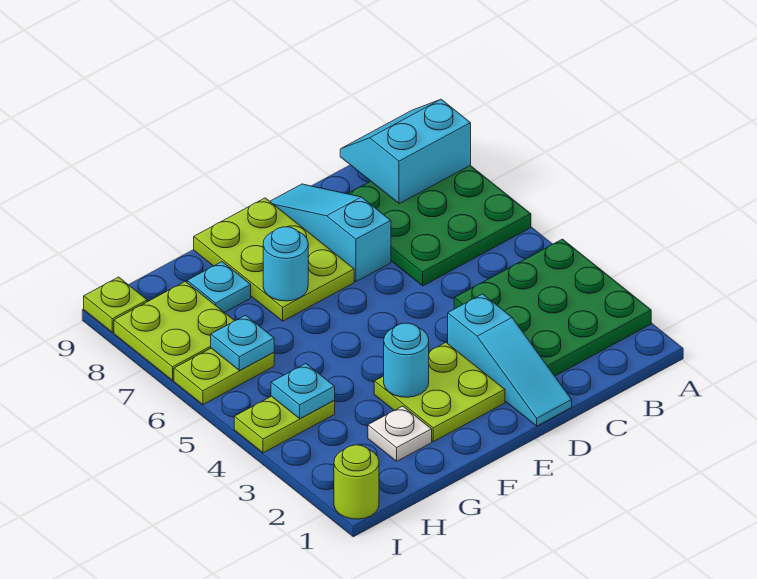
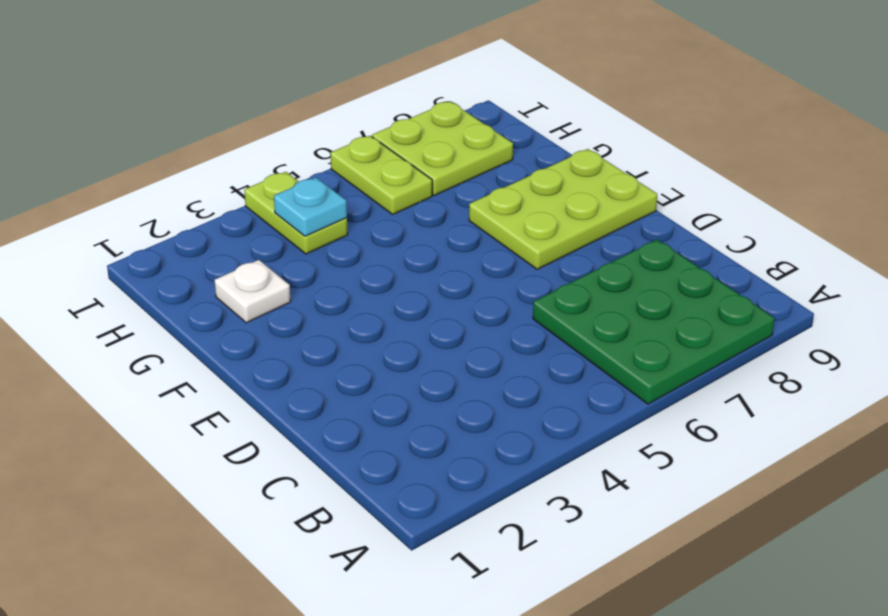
none -> green 3x3 plate [454,239,651,376]
none -> cyan 1x3 slope [448,294,572,426]
none -> cyan 1x3 slope [270,184,391,282]

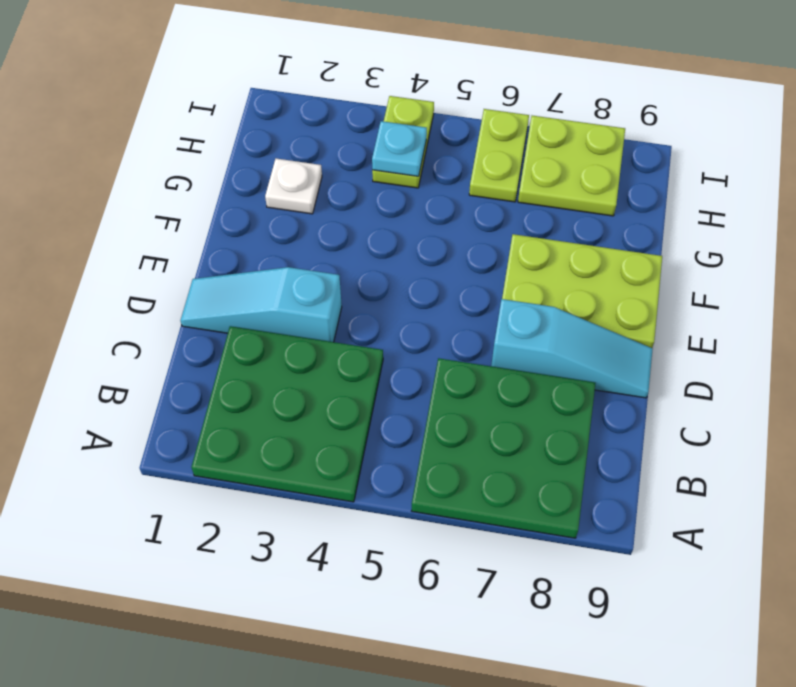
none -> lime 2x2 plate [374,343,505,442]
none -> cyan 1x1 plate [187,262,251,312]
none -> lime 1x1 round brick [334,445,379,519]

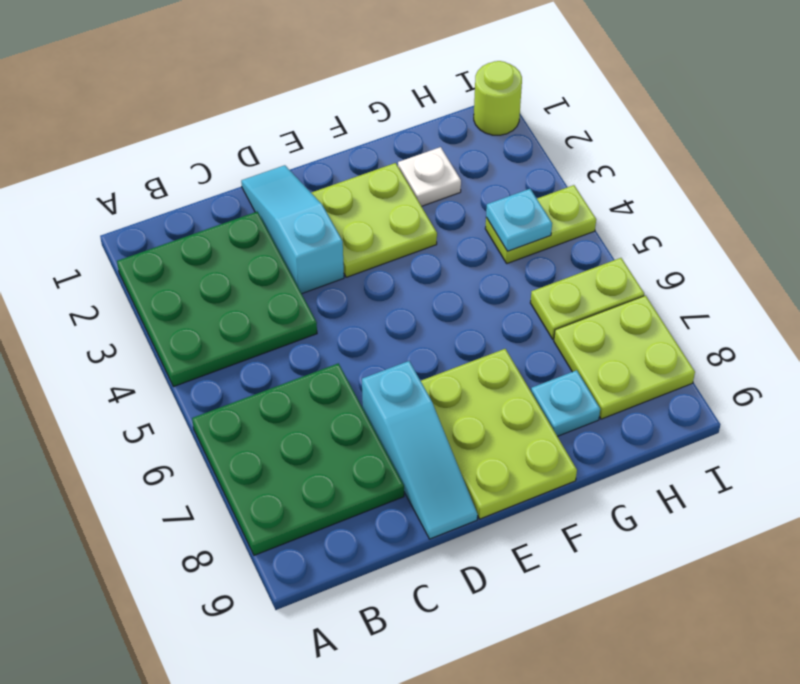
none -> lime 1x1 plate [84,277,147,332]
none -> cyan 2x2 slope [340,99,471,204]
none -> cyan 1x1 round brick [384,323,429,397]

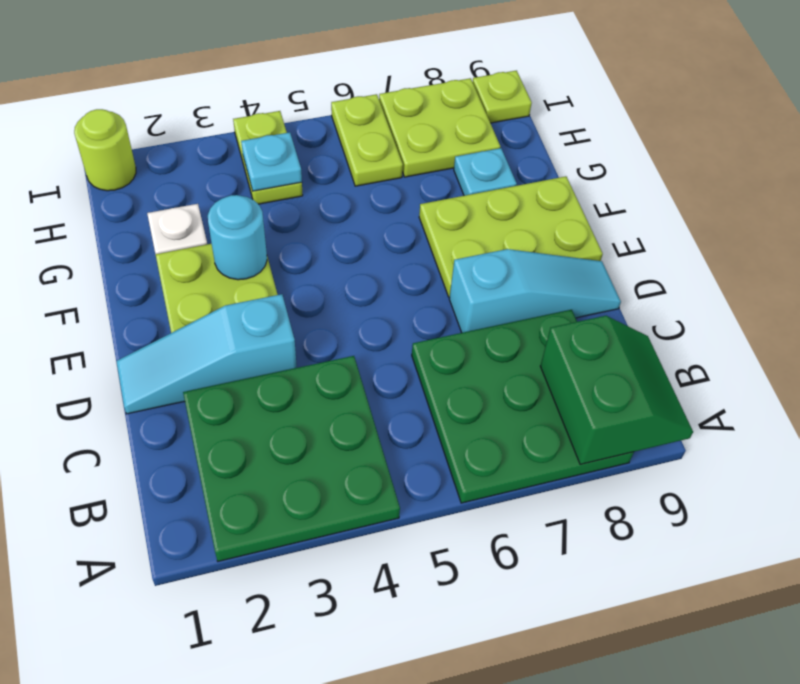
green 2x2 slope [540,316,693,464] -> cyan 2x2 slope [340,99,471,204]
none -> cyan 1x1 round brick [263,227,308,301]
none -> cyan 1x1 plate [211,315,274,371]

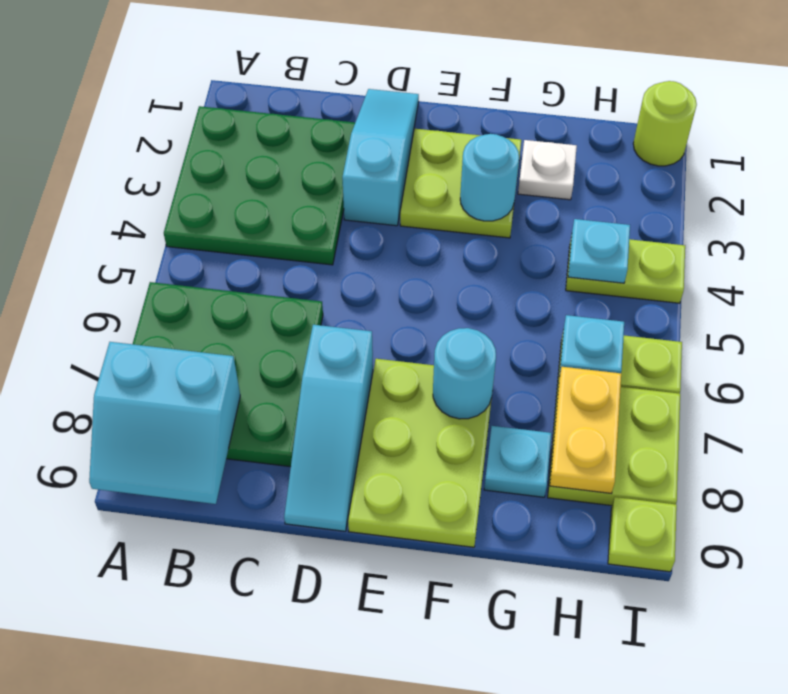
yellow 1x2 plate [550,367,621,493] -> none

